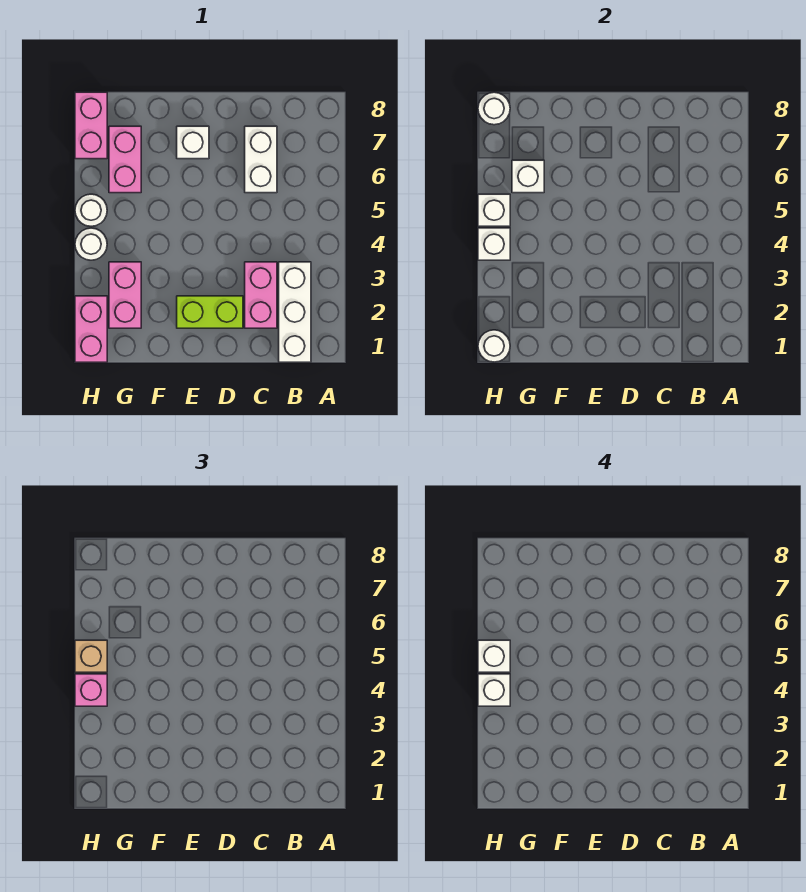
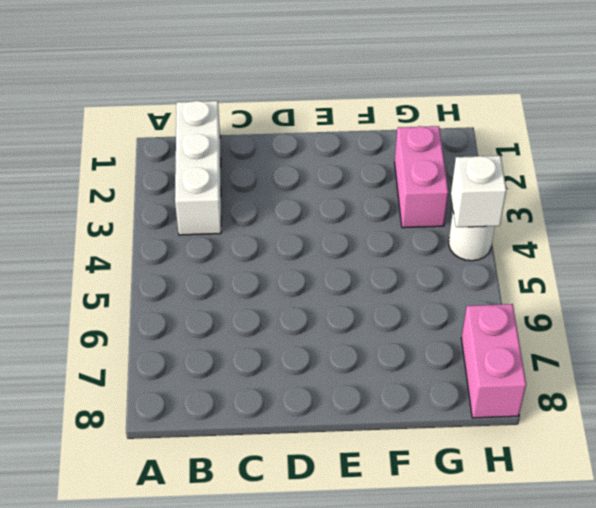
none -> pink 1x2 brick [245,262,277,328]
none -> white 1x2 brick [245,126,277,193]
none -> lime 1x2 brick [177,296,243,328]

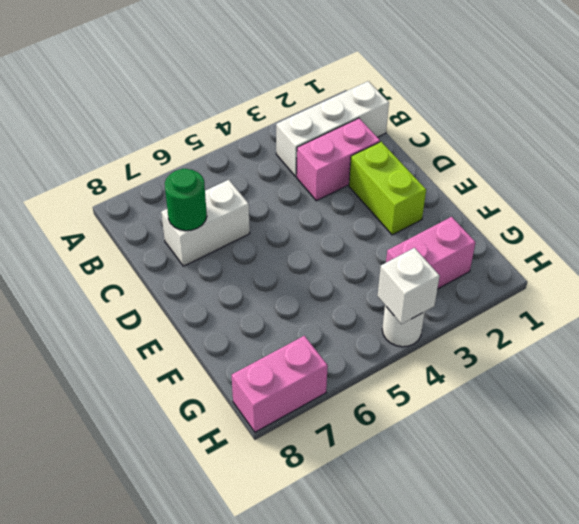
green 1x1 round brick [165,169,207,231] -> none
none -> white 1x1 brick [177,126,209,159]
none -> pink 1x2 brick [109,126,141,193]
none -> pink 1x2 brick [75,296,107,362]

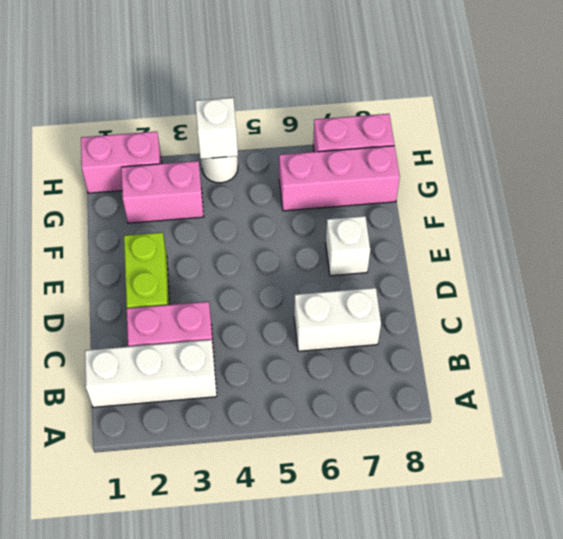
pink 1x3 brick [279,146,400,211] -> pink 1x2 brick [109,126,141,193]
none -> white 1x1 round brick [75,194,107,226]
none -> white 1x1 brick [512,160,544,193]
none -> white 1x1 round brick [478,330,510,362]

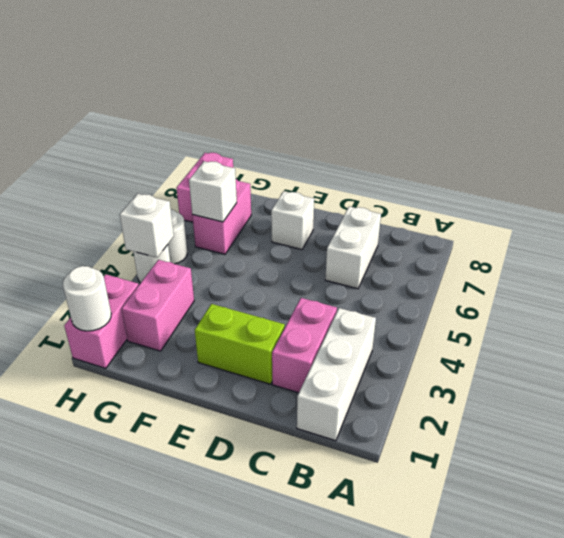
none -> white 1x1 brick [478,194,510,226]
none -> white 1x1 round brick [478,92,510,125]
none -> pink 1x1 brick [75,674,107,706]

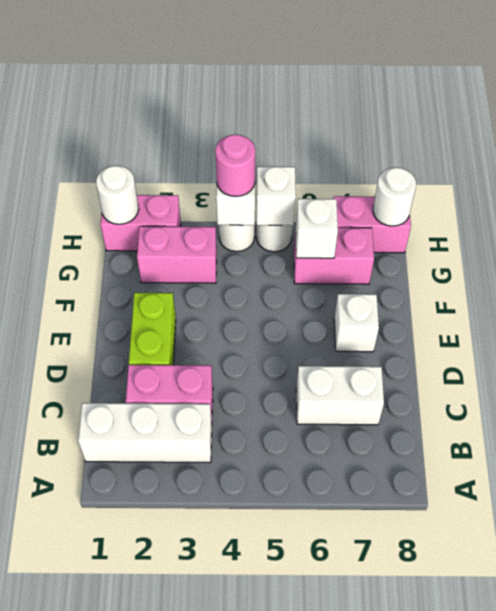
pink 1x1 round brick [215,135,255,197] -> pink 1x1 brick [75,674,107,706]
none -> tan 1x1 brick [75,640,107,672]
none -> white 1x1 brick [478,674,510,706]
none -> white 1x1 brick [478,640,510,672]

